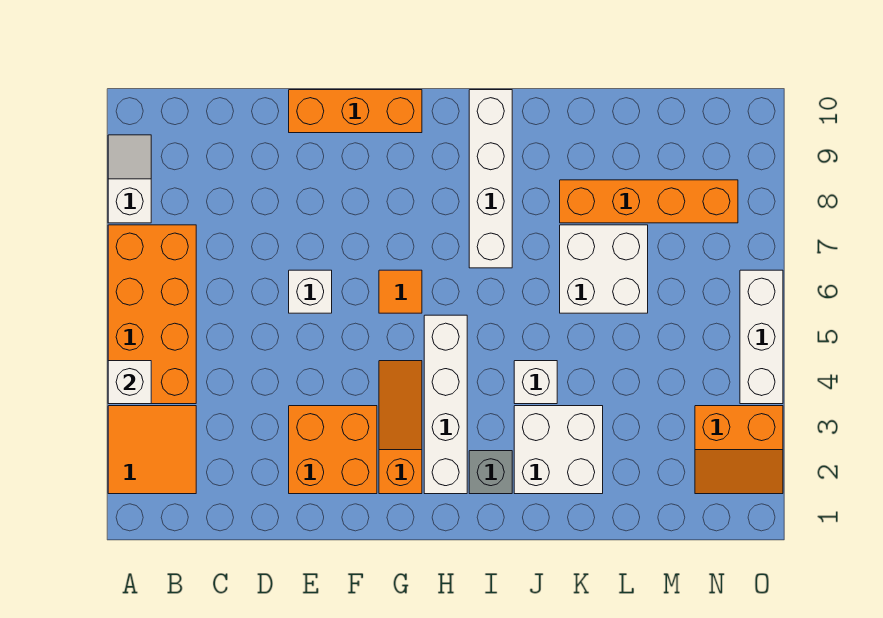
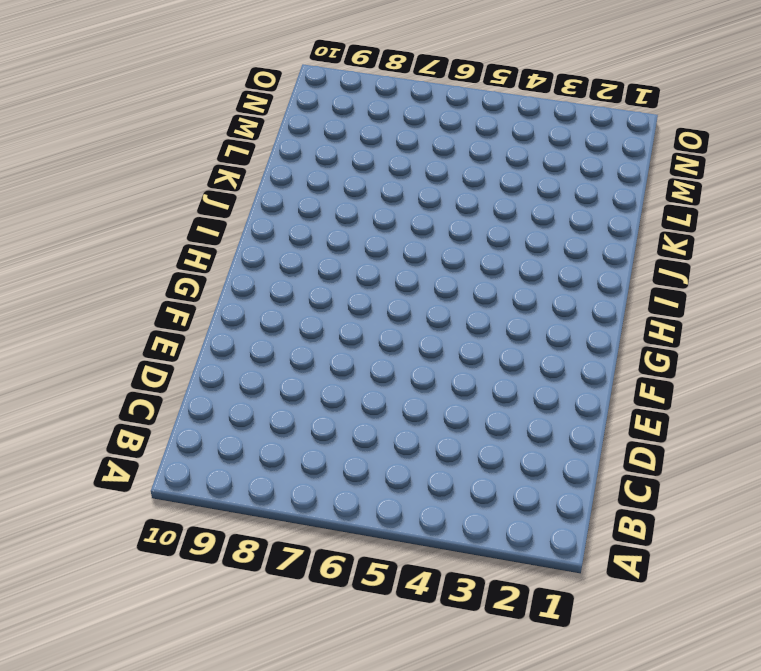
none -> orange 2x2 tile [108,406,196,494]
none -> orange 2x4 brick [108,225,196,404]
none -> white 1x2 slope [108,135,151,223]

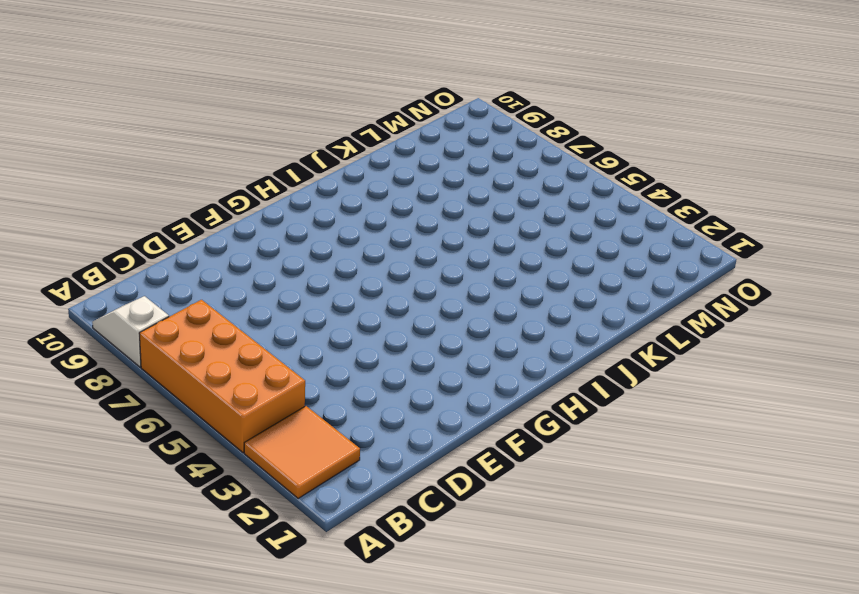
none -> orange 2x2 brick [289,406,377,494]
none -> white 1x1 brick [289,270,332,313]
none -> orange 1x3 brick [289,90,422,133]

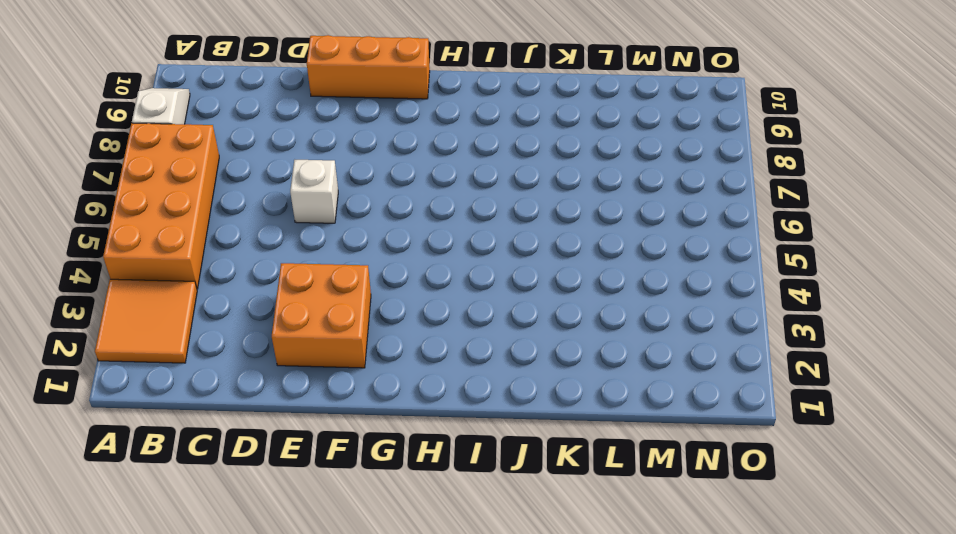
none -> orange 1x3 slope [379,361,422,494]
none -> orange 1x1 tile [379,270,422,313]
none -> white 1x4 brick [424,315,467,494]

